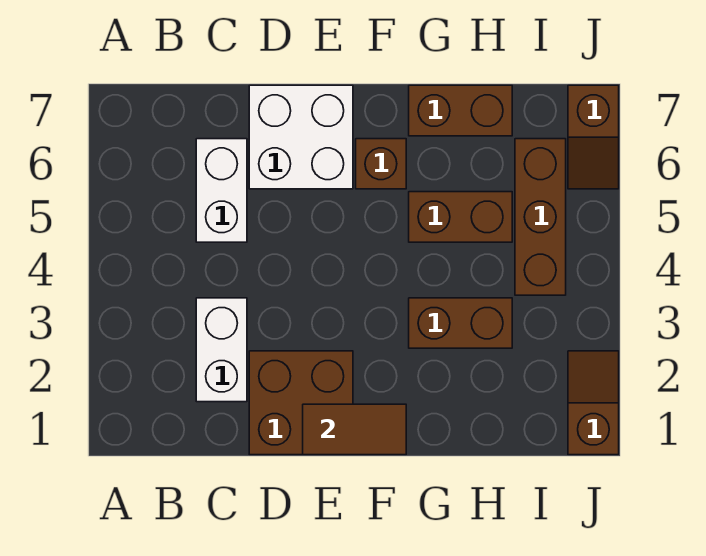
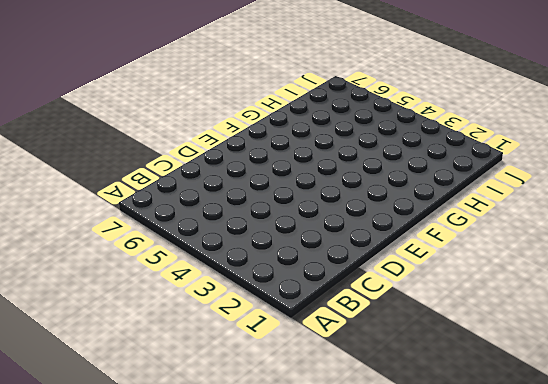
none -> white 1x2 brick [196,298,247,402]
none -> white 1x2 brick [196,139,247,242]
none -> brown 2x2 brick [249,351,353,455]

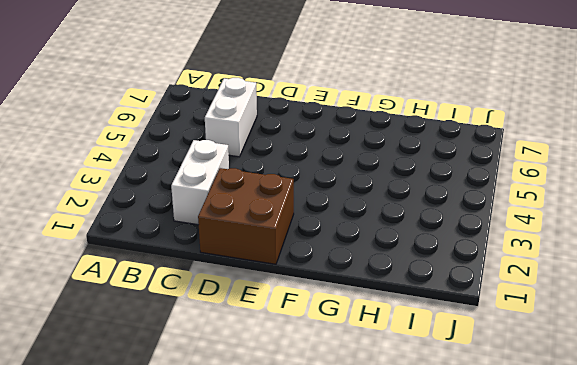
none -> white 2x2 brick [249,85,353,189]
none -> brown 1x1 brick [356,139,406,189]
none -> brown 1x2 brick [409,298,512,348]

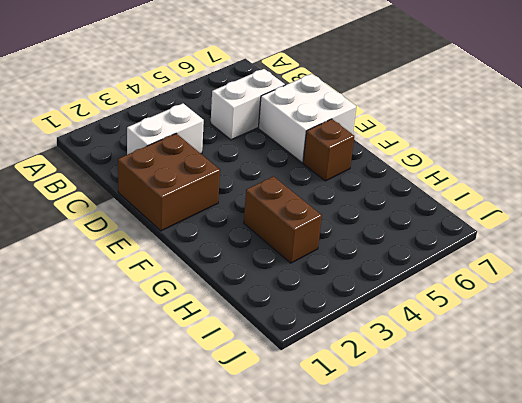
none -> brown 1x2 brick [409,192,512,242]
none -> brown 1x2 brick [409,85,512,136]
none -> brown 1x3 brick [515,139,566,295]

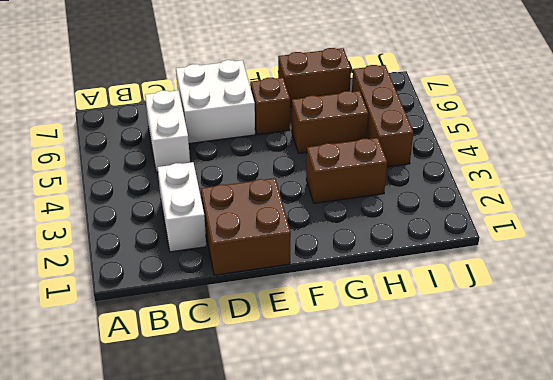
none -> brown 1x2 slope [568,351,619,455]
none -> brown 1x2 slope [568,85,619,189]
none -> brown 1x2 tile [303,404,406,455]

